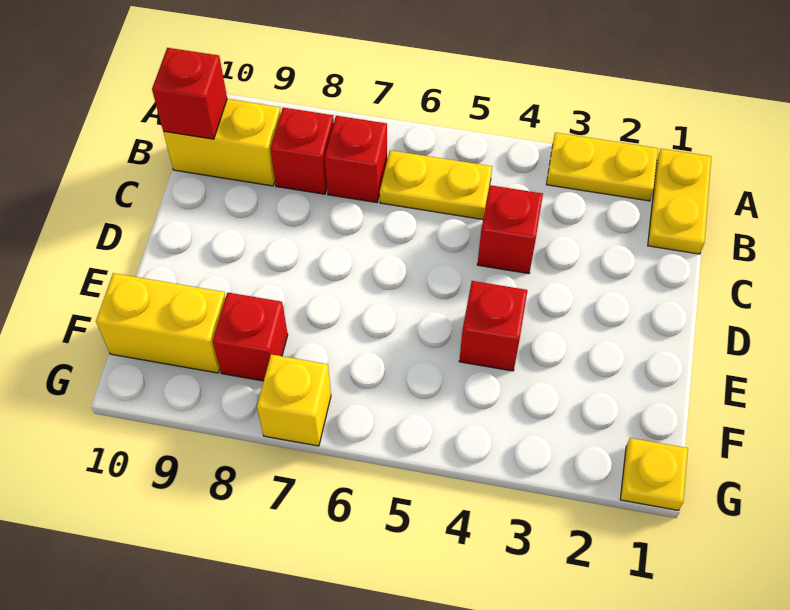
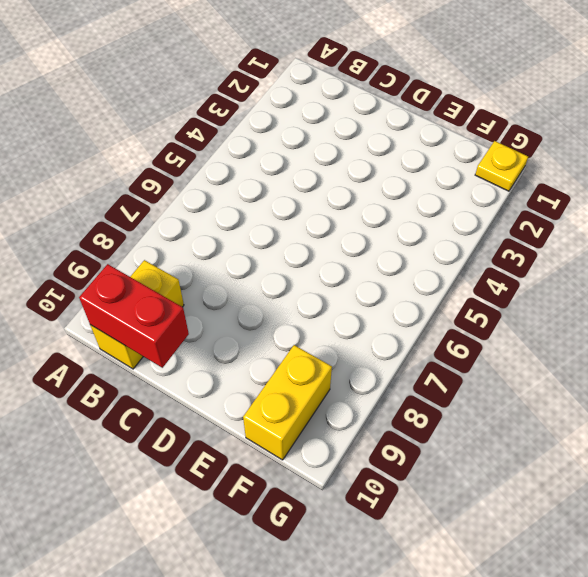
red 1x2 brick [79,264,189,368] -> red 1x1 brick [152,48,227,139]
none -> yellow 1x2 plate [648,149,711,254]
none -> yellow 1x2 plate [546,133,658,201]
none -> yellow 1x2 plate [380,150,492,219]

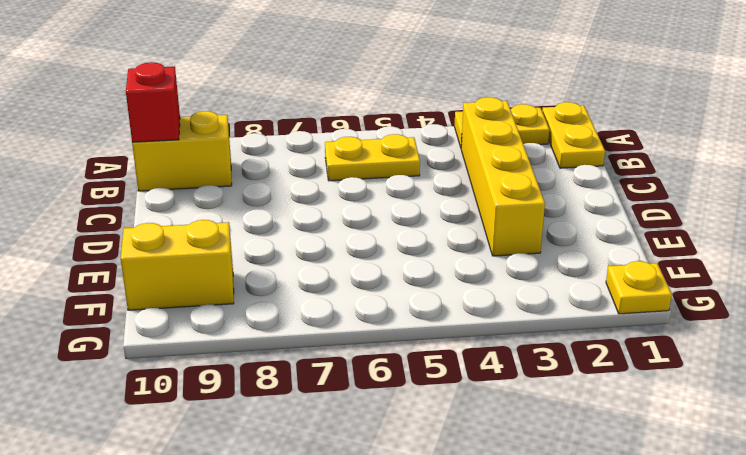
yellow 1x4 brick [461,97,545,256] -> none
none -> red 1x1 brick [325,116,387,203]
none -> red 1x1 brick [270,108,334,194]
none -> red 1x1 brick [477,185,543,274]

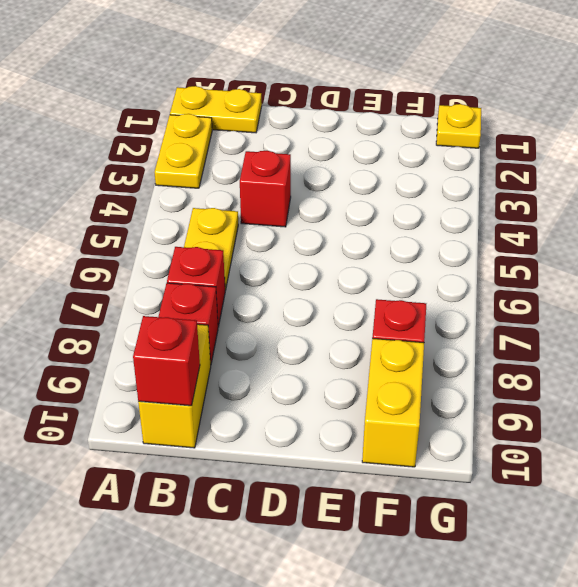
none -> red 1x1 brick [459,281,527,371]
none -> yellow 1x1 brick [257,354,331,446]

